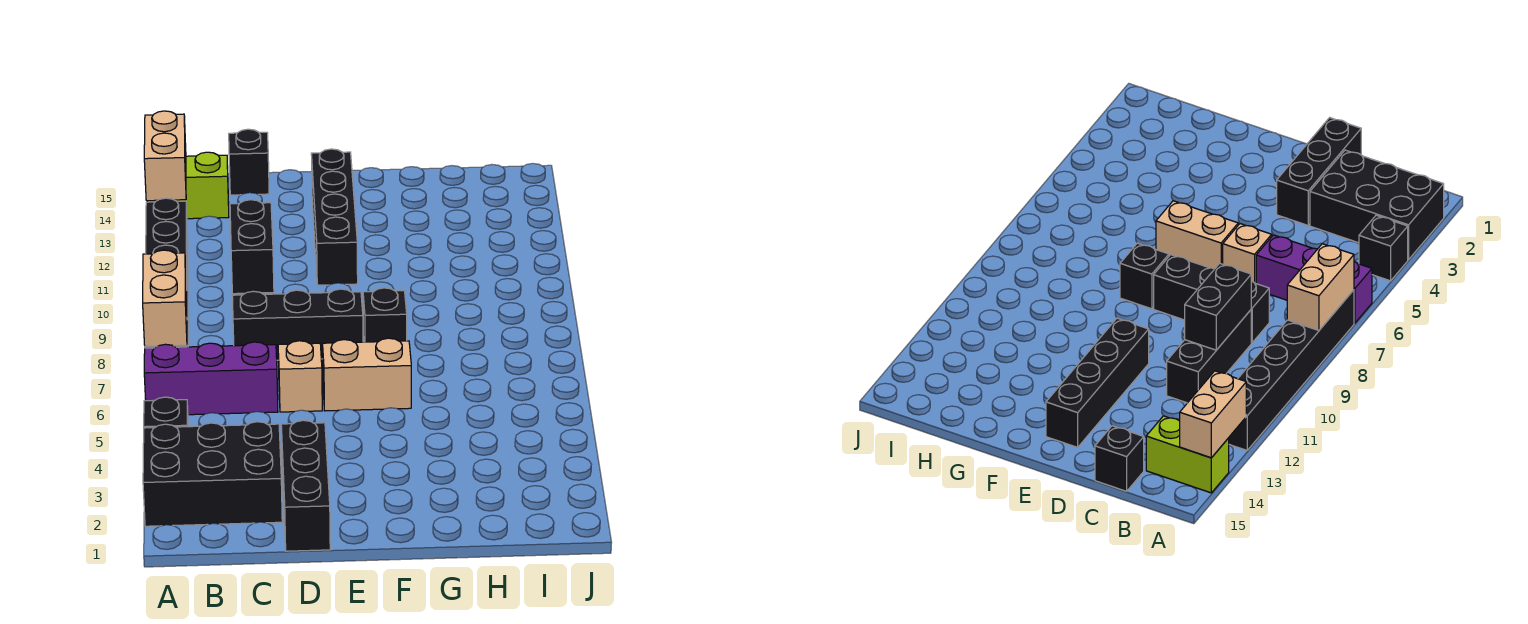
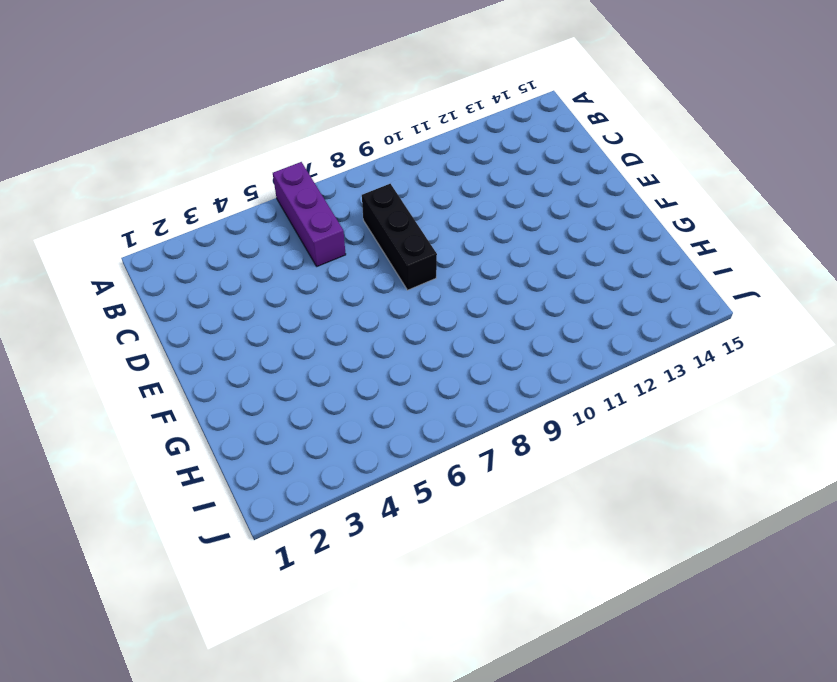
none -> black 2x3 brick [143,422,282,526]
none -> black 1x1 brick [144,397,188,428]
none -> black 1x6 brick [145,198,188,348]

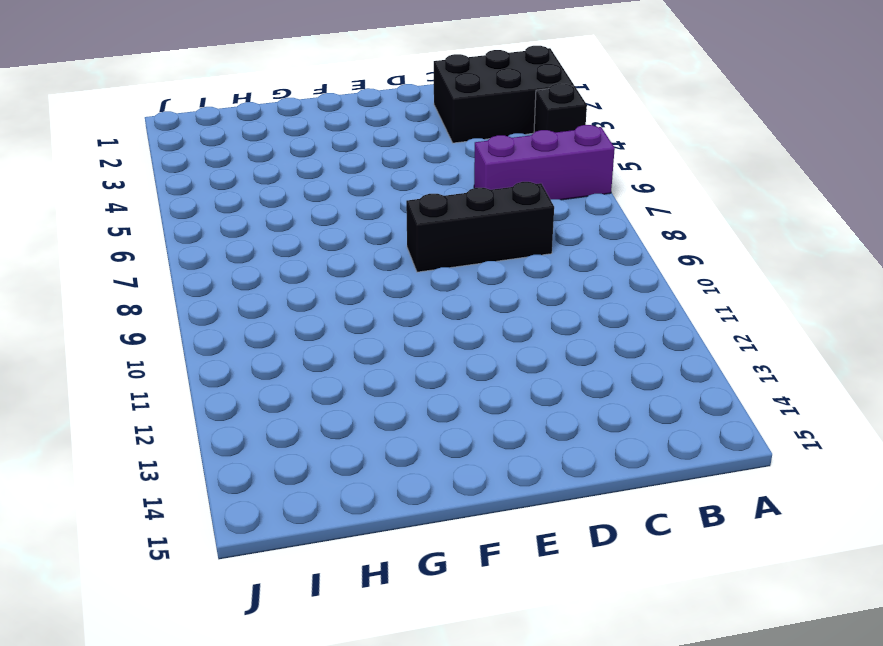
none -> black 1x6 brick [145,198,188,348]
none -> lime 1x2 brick [147,152,229,219]
none -> black 1x3 brick [1167,310,1251,403]

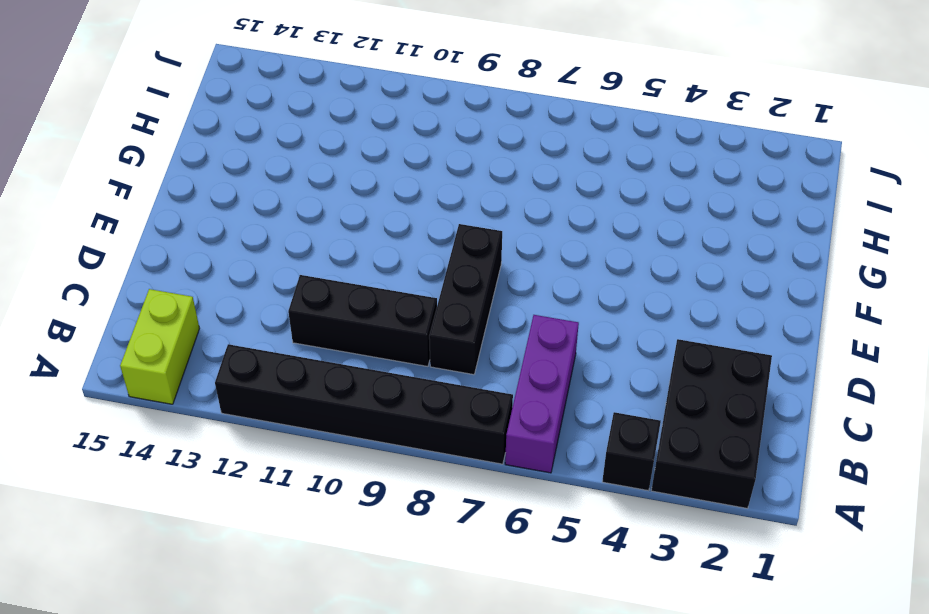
none -> black 1x1 brick [229,129,269,195]
none -> black 1x3 brick [281,420,330,551]
none -> tan 1x1 brick [278,341,322,412]

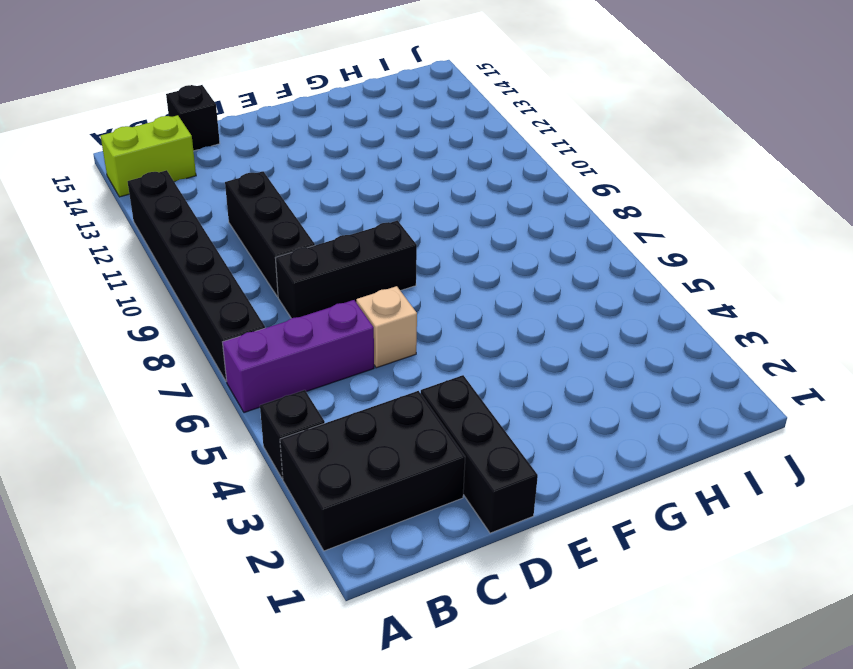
none -> tan 1x2 brick [323,338,411,411]
none -> black 1x4 brick [311,149,358,285]
none -> black 1x1 brick [363,288,407,342]

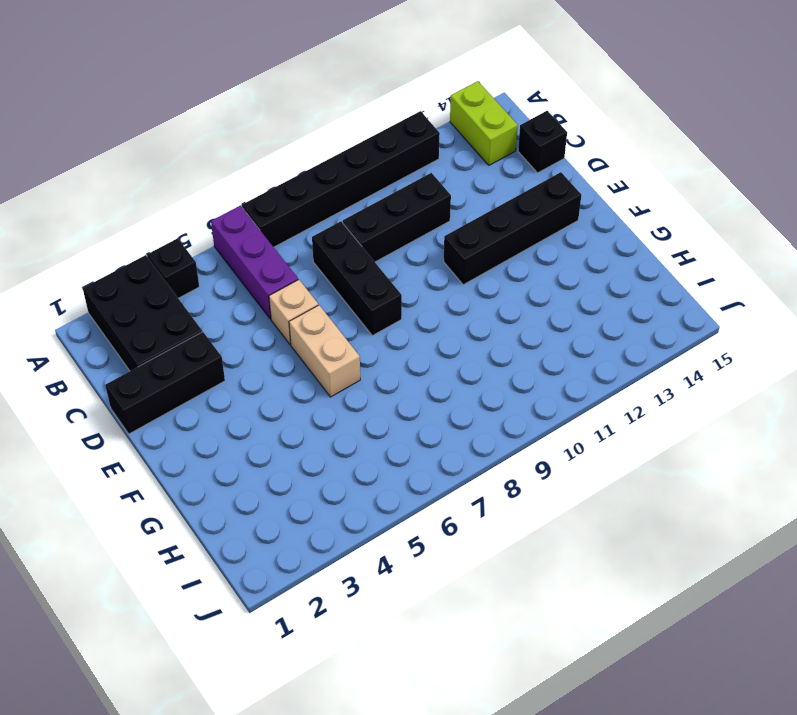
none -> black 1x1 brick [363,288,407,342]
none -> tan 1x2 brick [143,250,187,346]
none -> tan 1x2 brick [144,111,186,201]

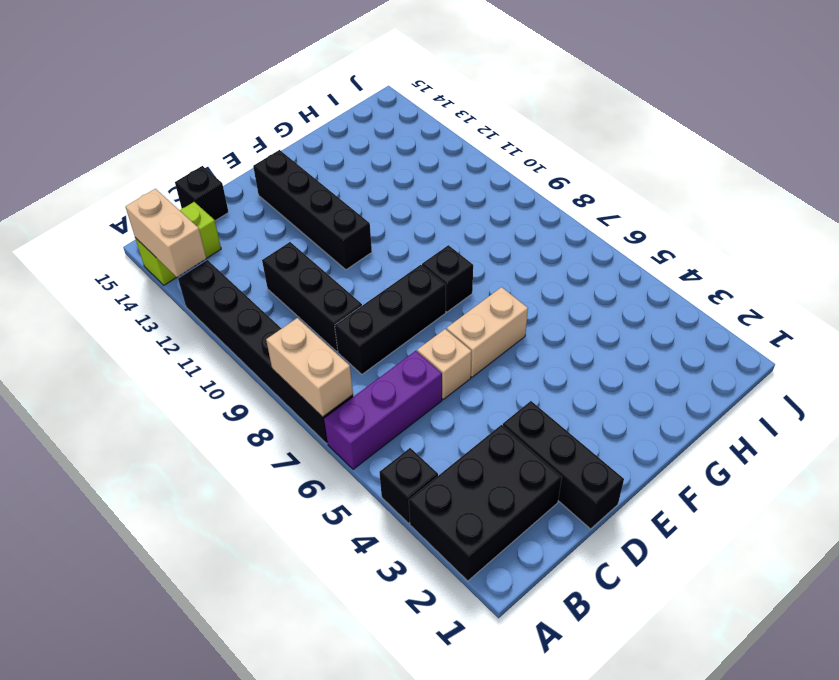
none -> black 1x2 brick [230,200,274,294]

